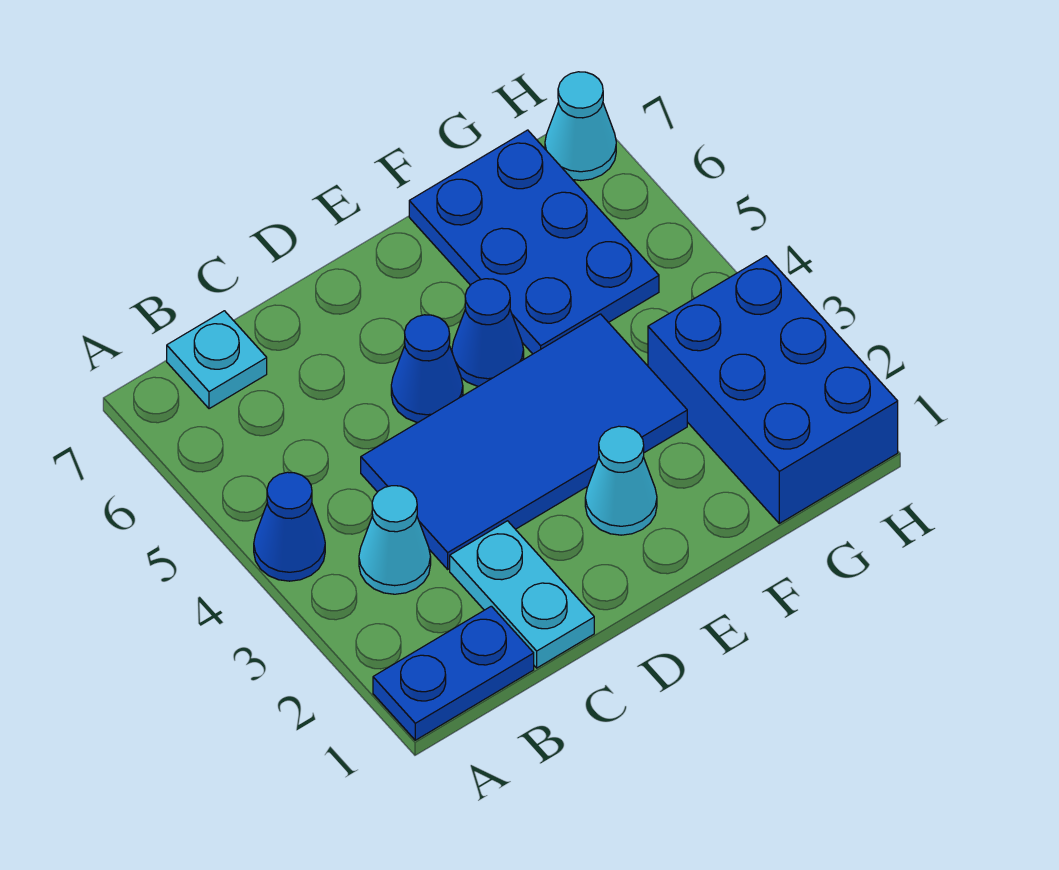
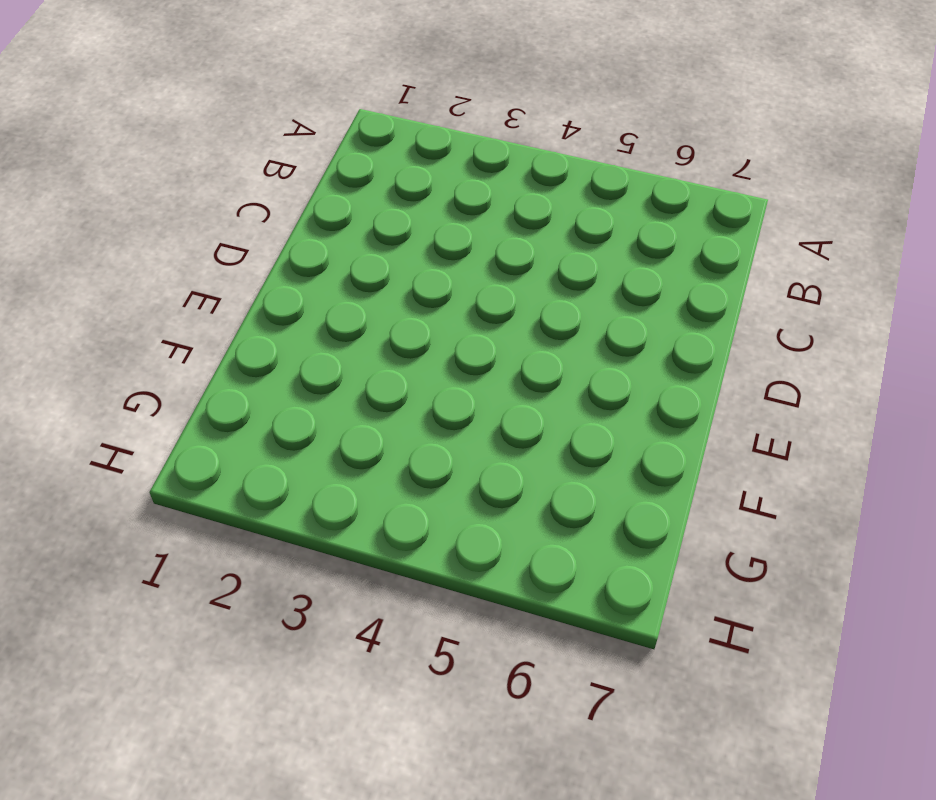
none -> blue 1x2 plate [373,606,534,740]
none -> blue 1x1 cone [254,472,325,581]
none -> cyan 1x1 cone [359,486,431,594]

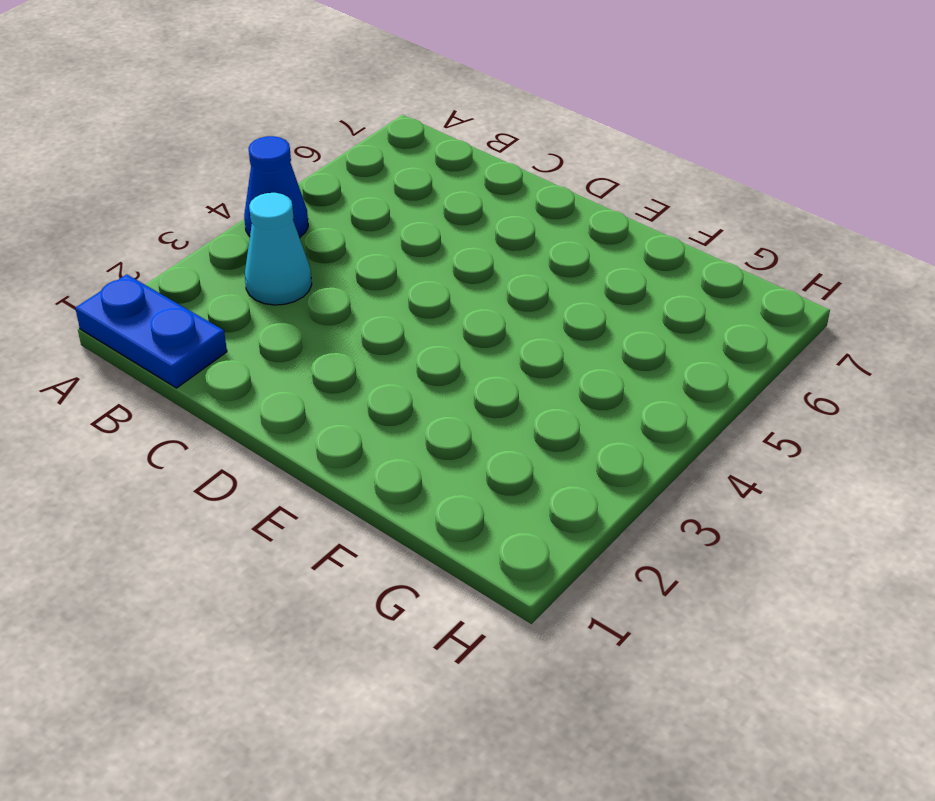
none -> cyan 1x1 plate [167,311,267,409]
none -> cyan 1x2 plate [450,521,594,668]
none -> blue 2x4 tile [361,314,687,569]

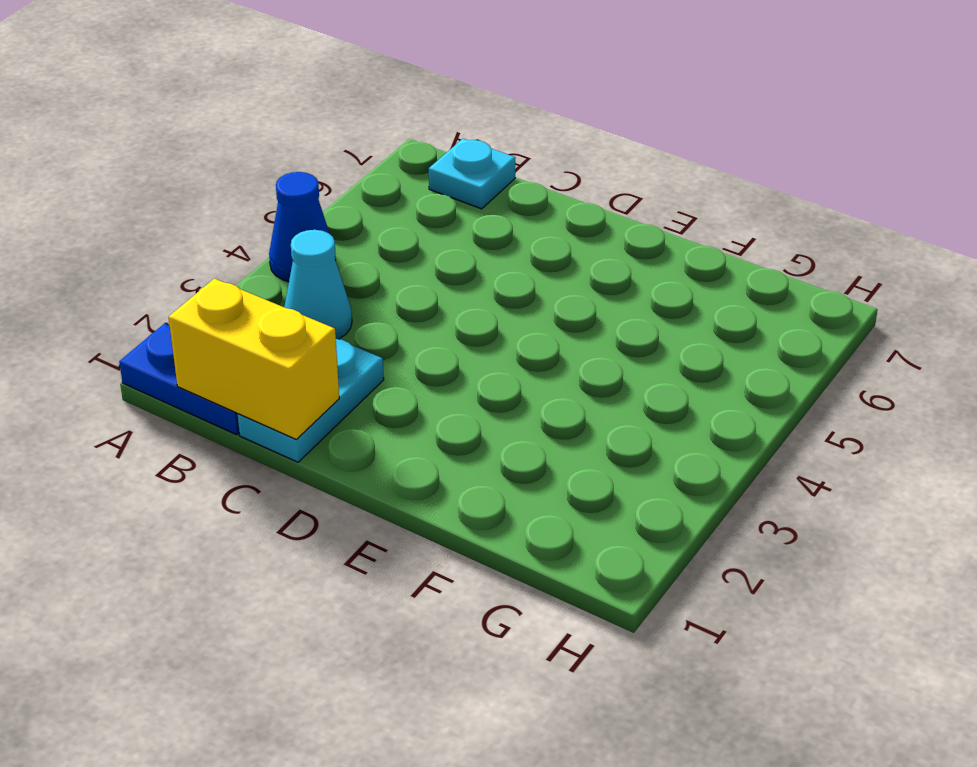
yellow 1x2 brick [169,279,339,439] -> none
none -> blue 2x4 tile [361,314,687,569]
none -> blue 1x1 cone [391,315,463,422]
none -> cyan 1x1 cone [585,426,657,535]

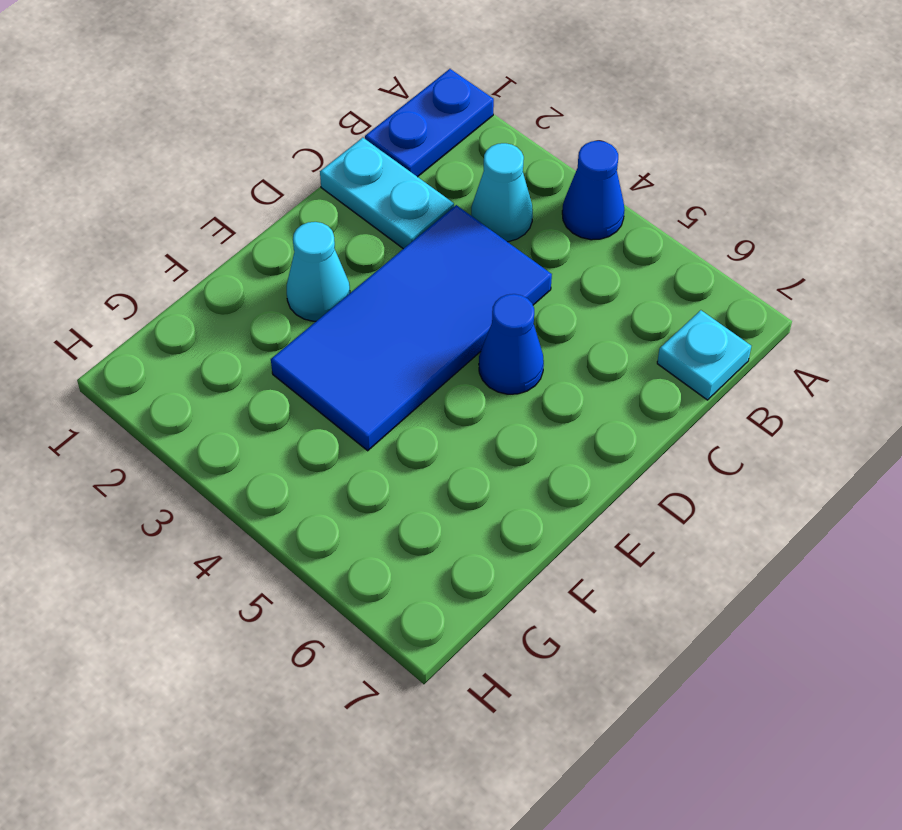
none -> blue 1x1 cone [452,279,524,386]
none -> blue 2x3 plate [409,130,659,354]
none -> blue 2x3 brick [648,256,898,523]

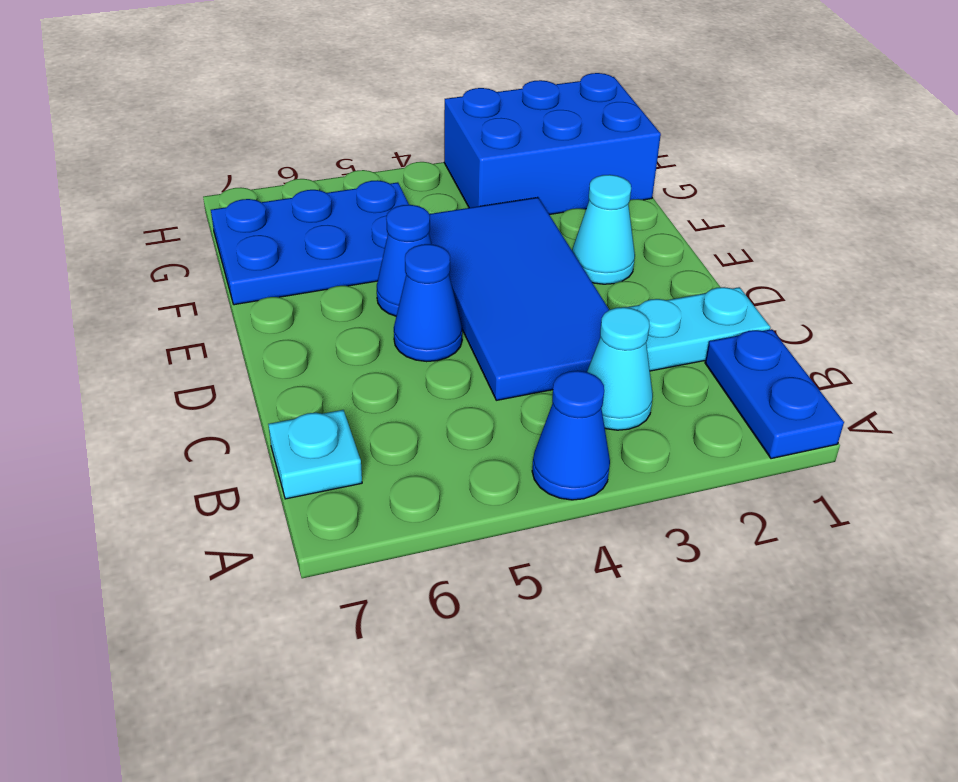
none -> cyan 1x1 cone [545,72,616,181]

